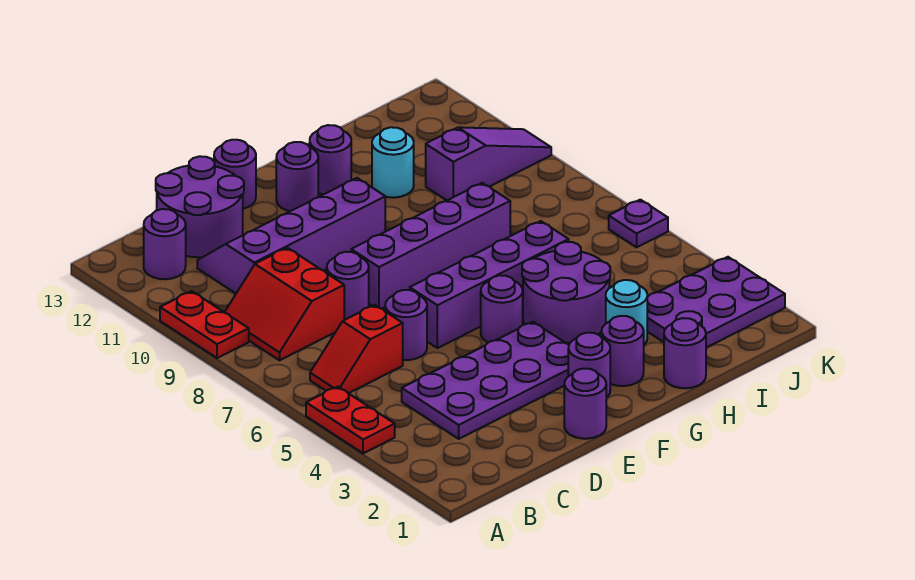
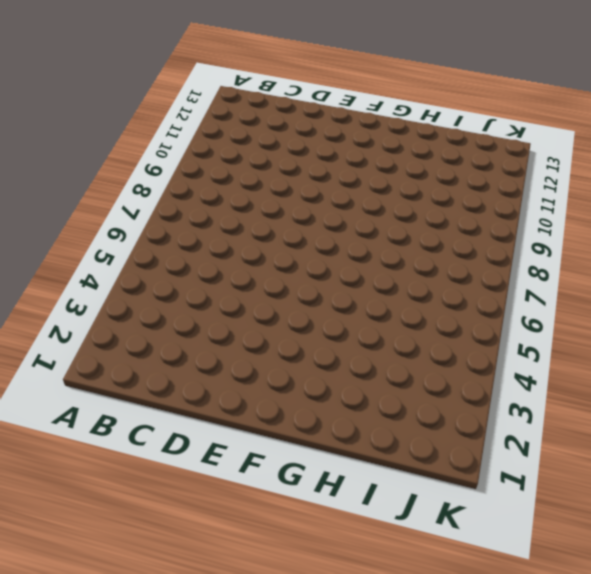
none -> red 1x2 plate [306,387,395,453]
none -> red 1x2 plate [160,291,249,358]
none -> red 1x2 slope [310,305,403,393]

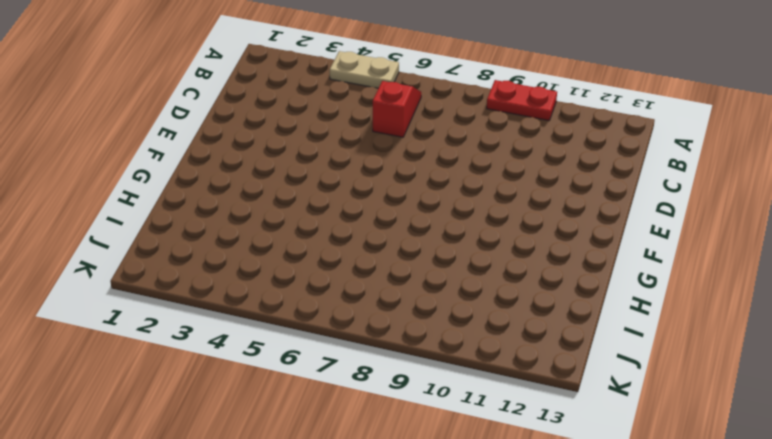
tan 1x2 plate [330,51,399,88] -> red 1x2 plate [306,387,395,453]
none -> red 2x2 slope [225,248,344,360]
none -> purple 1x1 round brick [144,209,186,279]
none -> purple 2x4 plate [402,322,569,439]

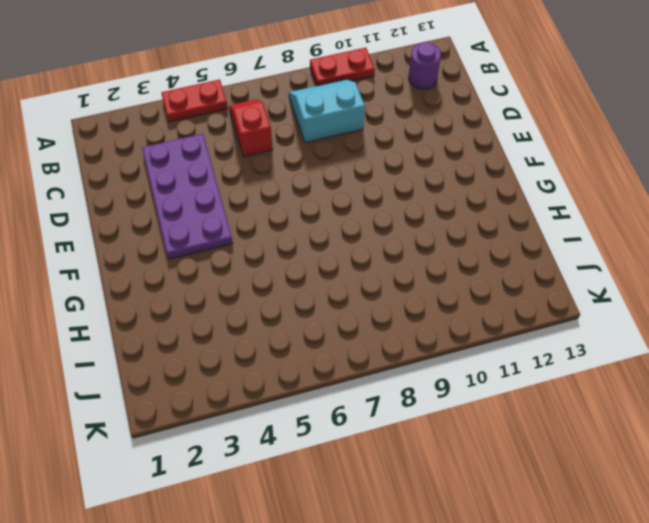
cyan 2x2 slope [289,80,365,143] -> red 2x2 slope [225,248,344,360]
none -> purple 2x4 slope [197,178,385,293]
none -> purple 2x2 round brick [156,156,244,257]
none -> purple 1x1 round brick [385,290,427,360]

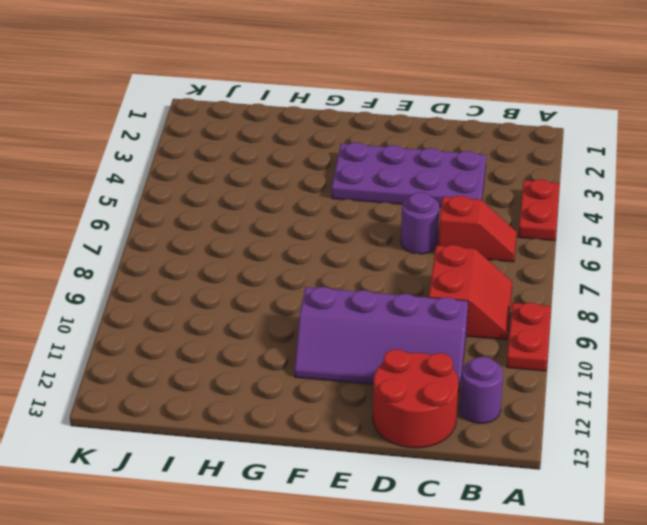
red 2x2 round brick [373,349,458,448] -> purple 2x2 round brick [156,156,244,257]
none -> purple 1x1 round brick [327,252,369,320]
none -> purple 1x1 round brick [564,369,606,439]
none -> purple 1x4 brick [410,221,569,348]

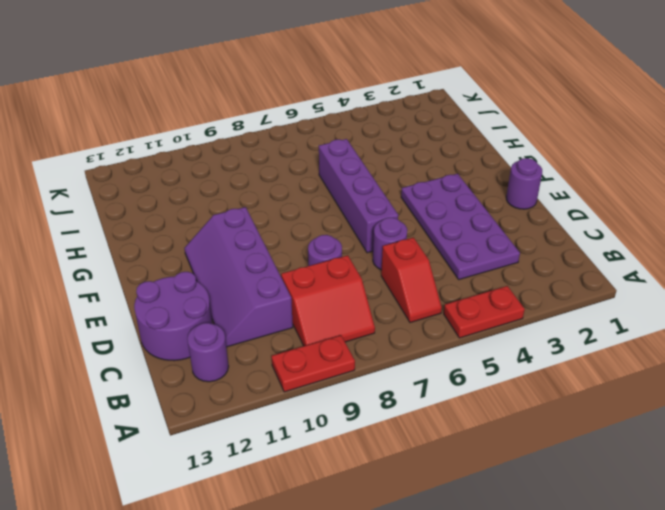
none -> purple 1x4 brick [351,183,510,309]
none -> purple 1x1 round brick [214,140,256,209]
none -> purple 1x1 round brick [568,333,610,398]

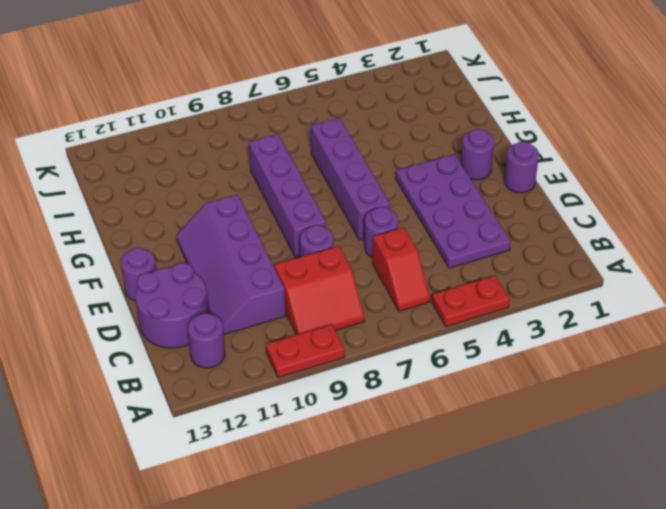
none -> purple 1x1 round brick [481,275,523,342]
none -> purple 1x1 round brick [276,142,318,211]
none -> purple 1x1 round brick [602,316,644,386]

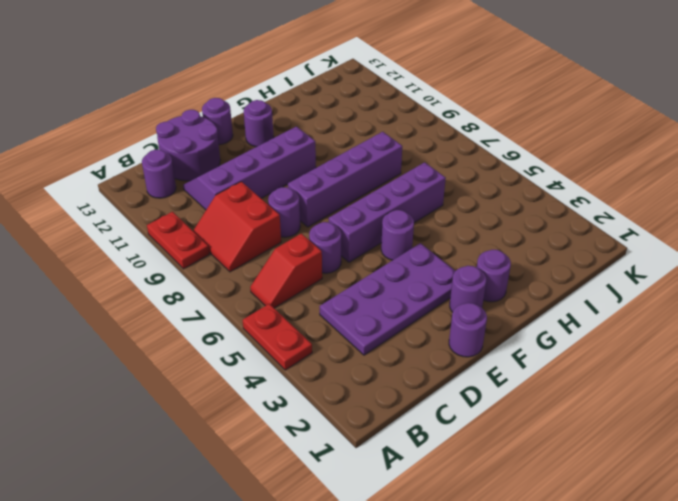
none -> purple 2x2 round brick [522,242,610,343]
none -> purple 1x1 round brick [310,125,351,195]
none -> purple 1x1 round brick [664,318,706,388]

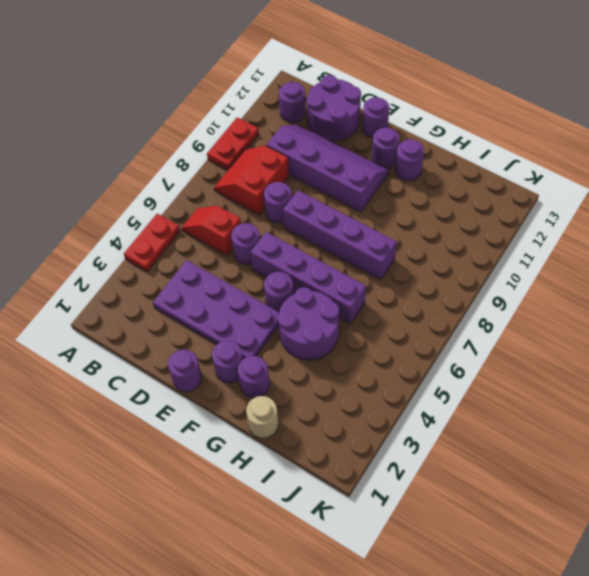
tan 1x1 round brick [246,396,278,438] -> purple 1x1 round brick [664,318,706,388]
none -> cyan 1x1 round brick [606,280,647,344]
none -> cyan 1x1 round brick [372,127,414,198]
none -> purple 2x3 plate [647,257,785,348]

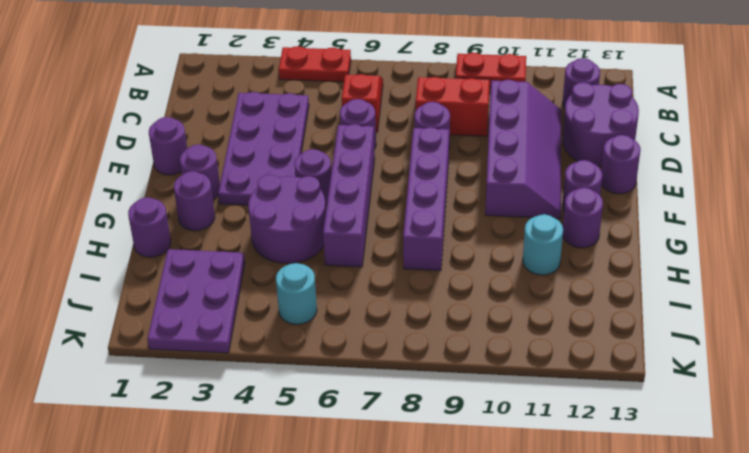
cyan 1x1 round brick [276,263,317,324] -> cyan 1x1 round brick moved to [606,280,647,344]
none -> purple 1x3 slope [426,127,551,200]
none -> purple 1x1 plate [609,200,668,247]

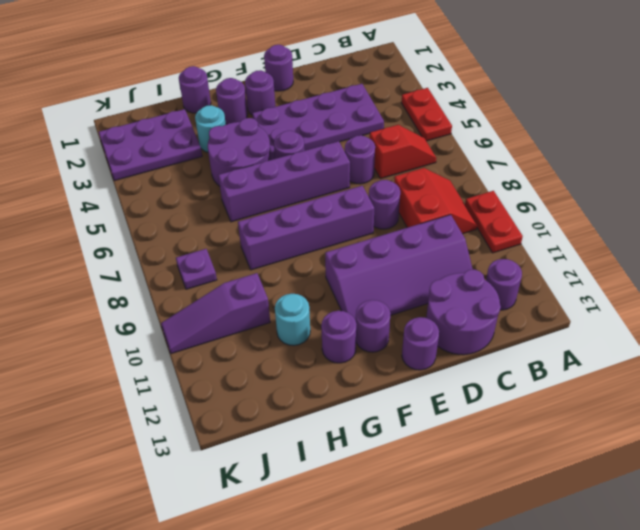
purple 1x1 plate [176,249,217,289] -> purple 1x1 plate moved to [609,200,668,247]

